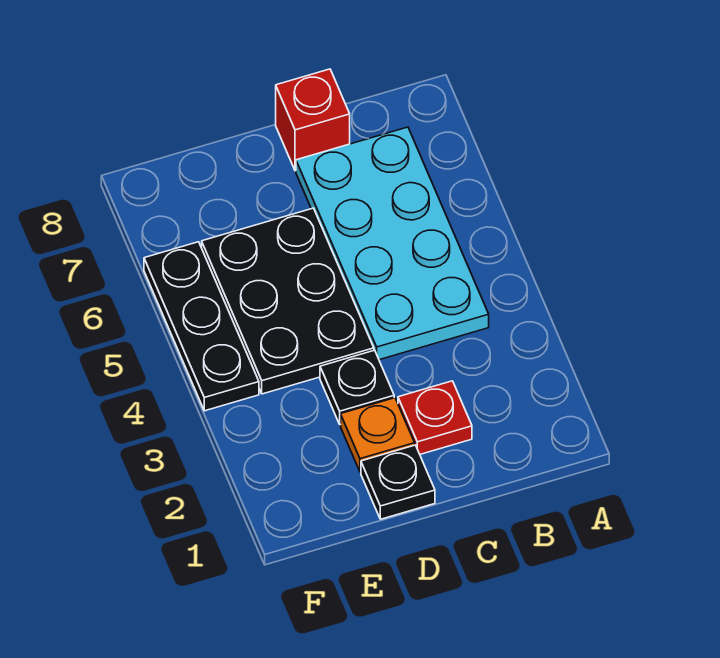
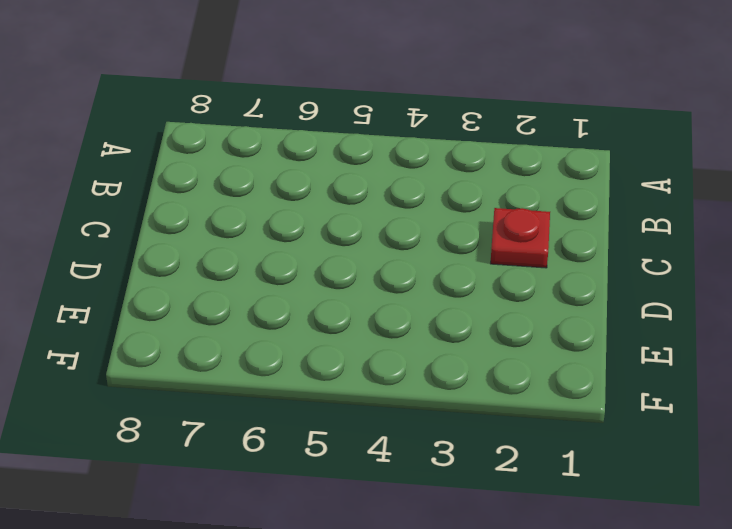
none -> cyan 2x4 plate [296,127,489,360]
none -> red 1x1 brick [276,69,350,171]

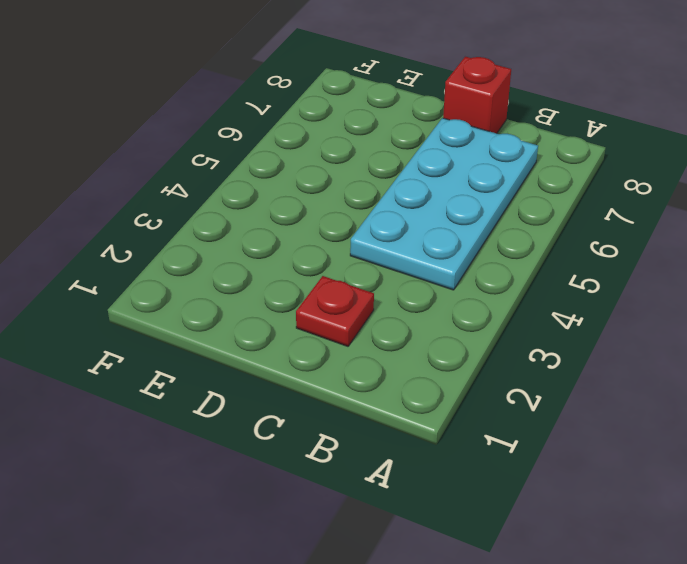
none -> black 1x1 plate [361,445,435,519]
none -> orange 1x1 plate [341,398,415,472]

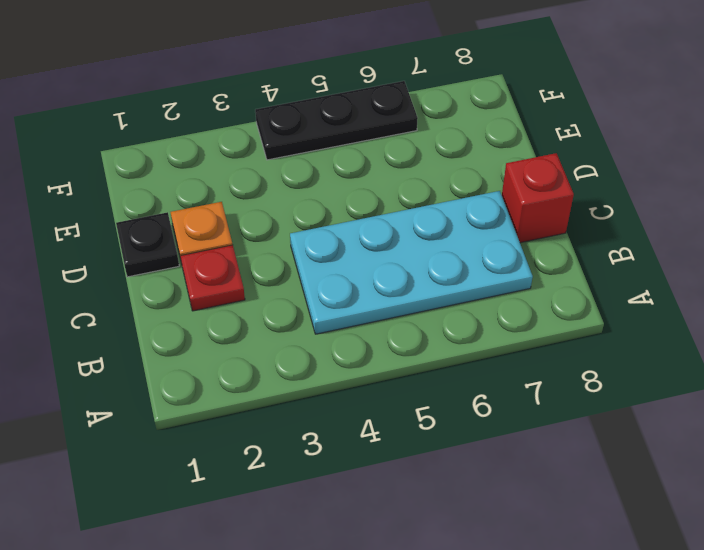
none -> black 1x1 plate [320,350,394,424]
none -> black 2x3 plate [202,208,374,394]

